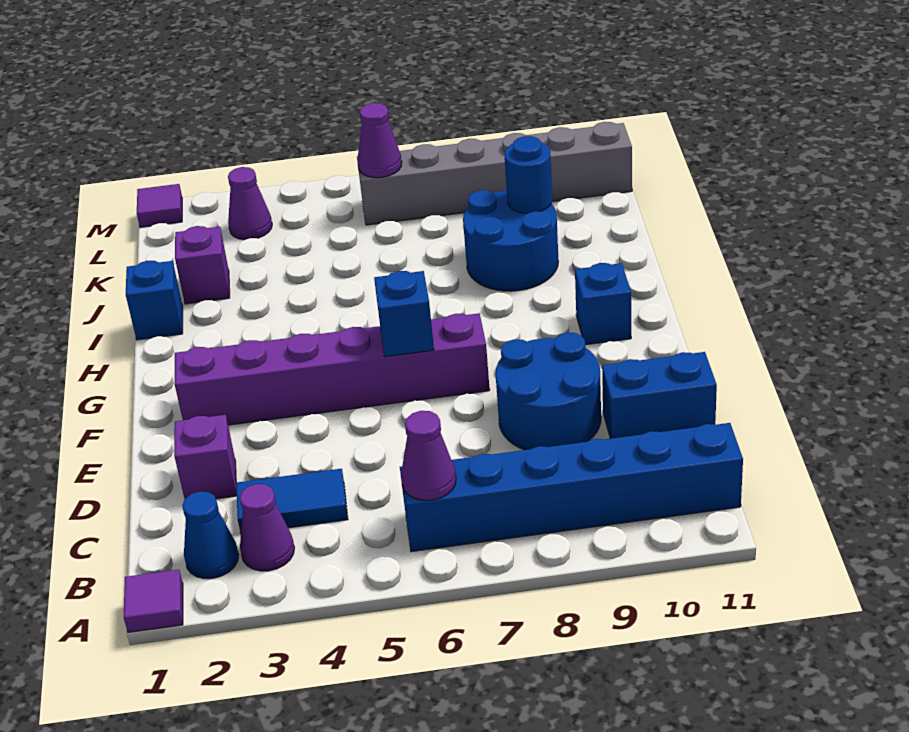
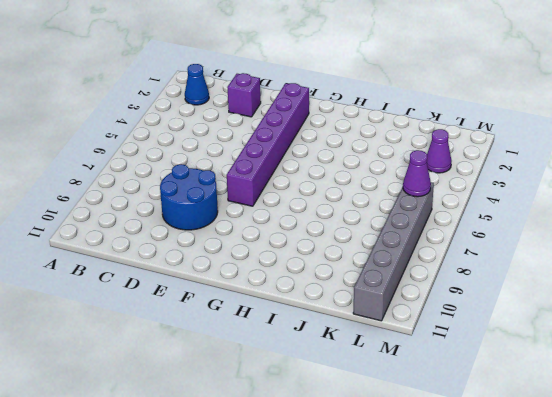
none -> purple 1x1 tile [124,570,183,633]
none -> purple 1x1 cone [240,484,294,571]
none -> blue 1x6 brick [400,423,743,552]

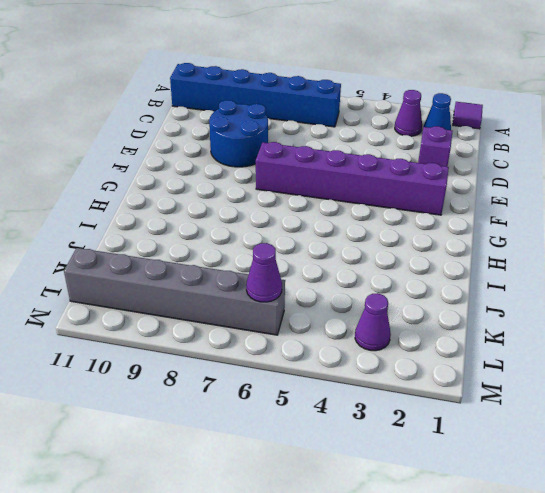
none -> blue 1x2 tile [236,469,348,533]
none -> blue 1x2 brick [602,352,717,439]
none -> blue 1x1 brick [575,263,631,345]

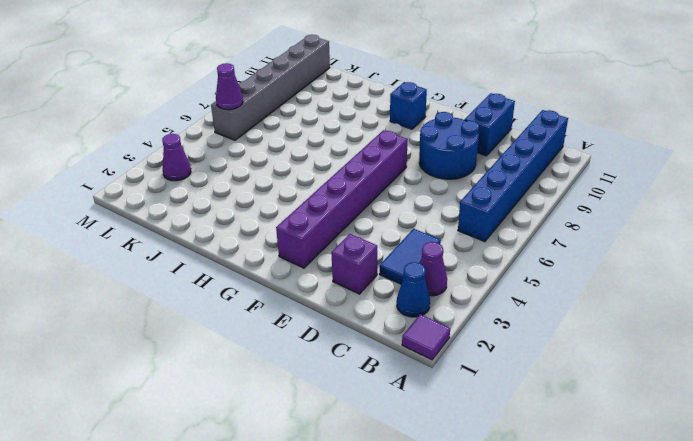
none -> blue 1x1 brick [126,261,183,340]
none -> blue 2x2 round brick [463,190,558,291]
none -> purple 1x1 brick [175,226,230,304]

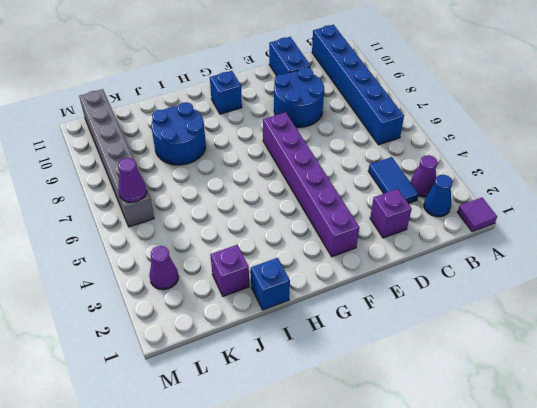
none -> purple 1x1 tile [137,184,182,227]
none -> purple 1x1 cone [401,411,456,500]
none -> blue 1x1 brick [374,271,434,357]

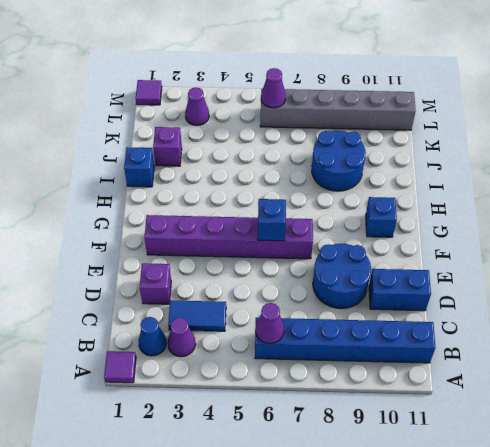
none -> blue 1x1 round brick [505,136,552,213]

